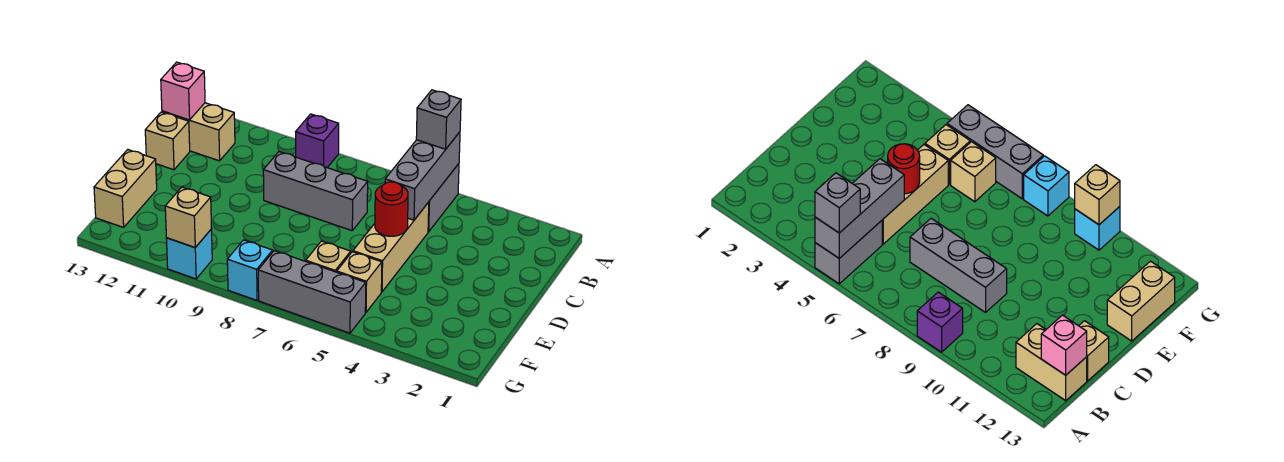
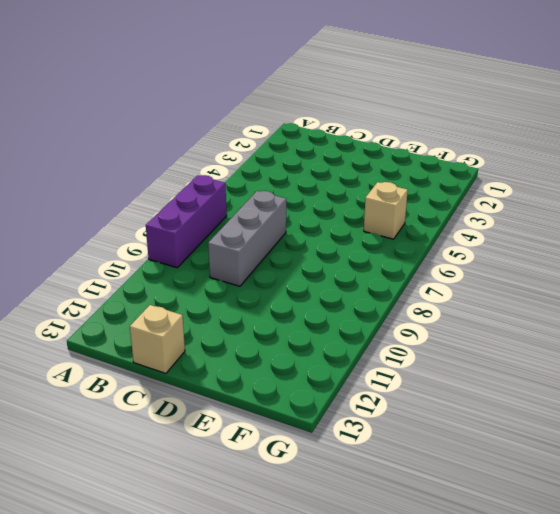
purple 1x3 brick [146,175,227,268] -> purple 1x1 brick [296,114,339,167]
none -> grey 1x2 brick [428,164,459,232]
none -> tan 1x2 brick [162,103,235,161]
none -> tan 1x3 brick [353,202,429,292]

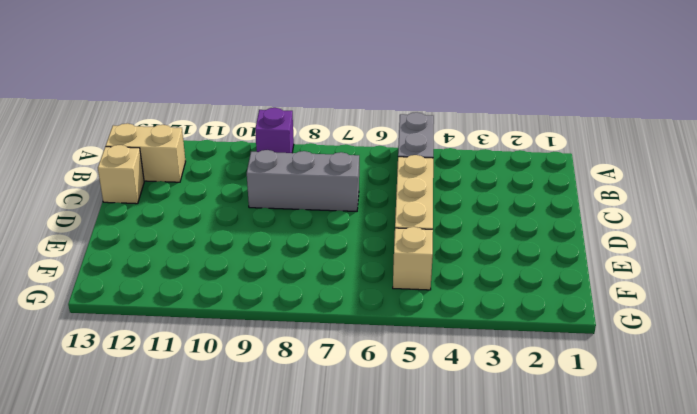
none -> tan 1x2 brick [94,150,157,227]
none -> tan 1x1 brick [306,241,351,272]
none -> grey 1x3 brick [258,251,366,333]

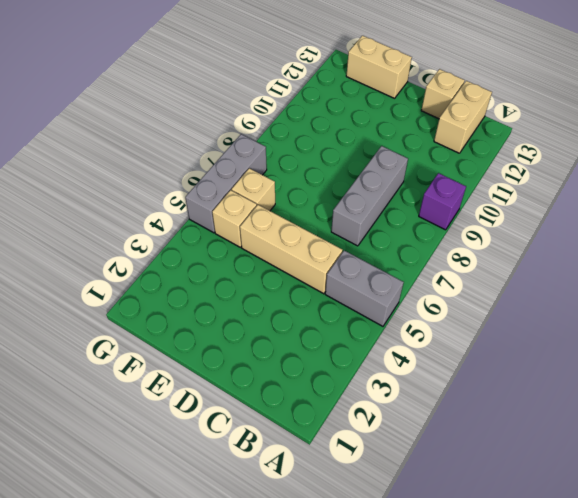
none -> cyan 1x1 brick [227,240,273,300]
none -> cyan 1x1 brick [166,229,212,279]
none -> grey 1x3 brick [385,132,460,220]

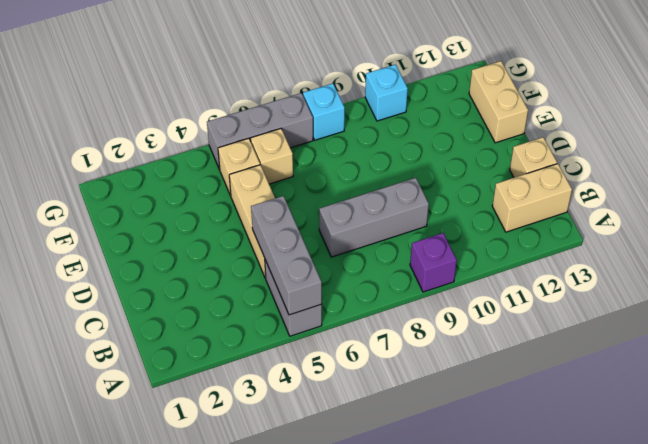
none -> pink 1x1 brick [161,62,205,120]
none -> red 1x1 round brick [375,182,408,236]
none -> tan 1x1 brick [165,187,212,247]

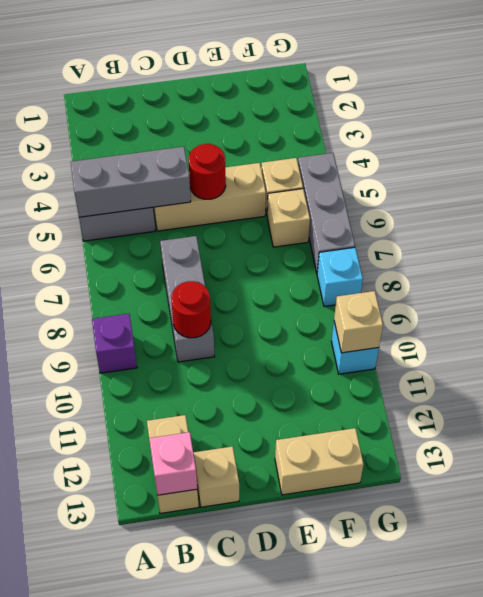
red 1x1 round brick [171,281,211,338] -> none
none -> grey 1x1 brick [416,90,461,149]

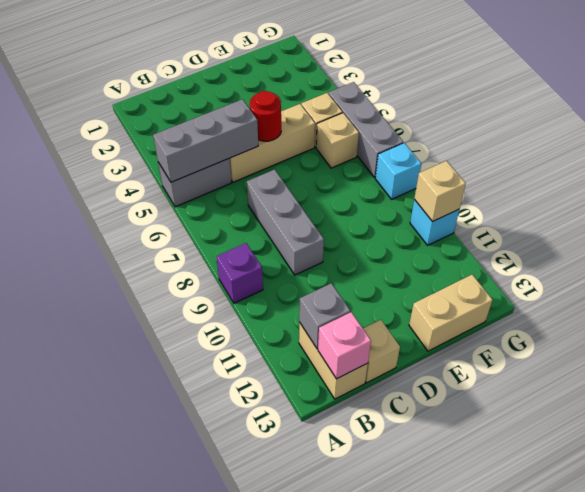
grey 1x1 brick [299,283,350,349] -> grey 1x1 brick moved to [416,90,461,149]

